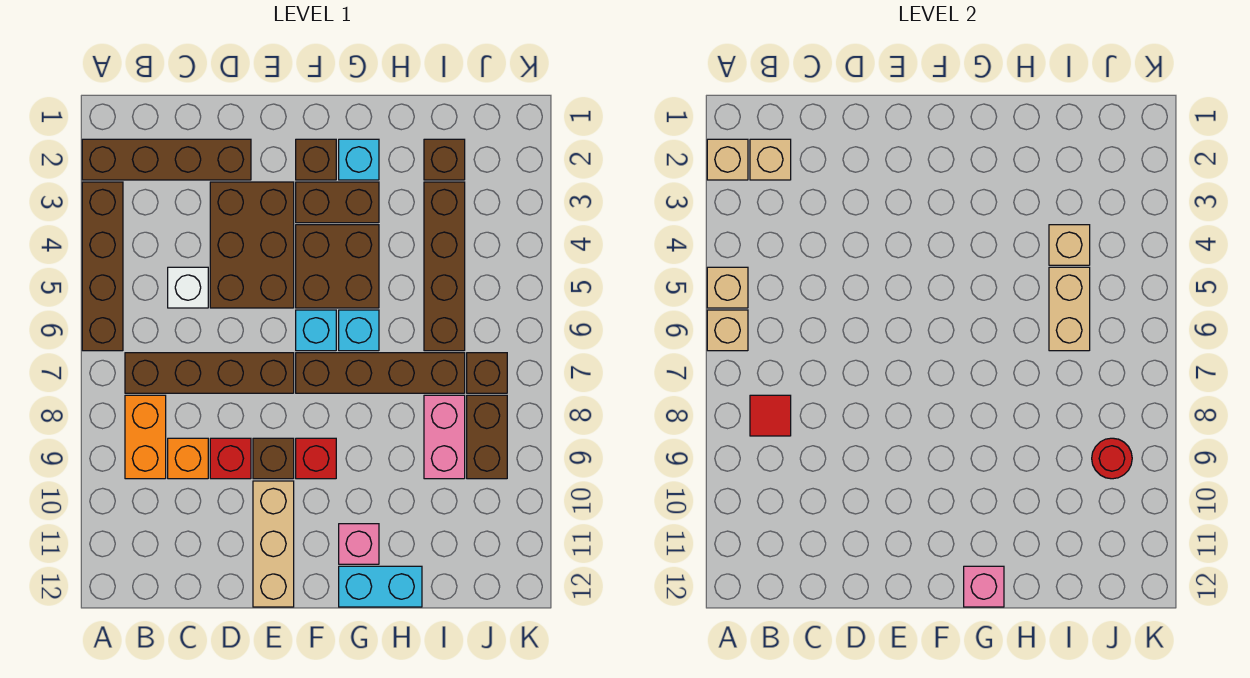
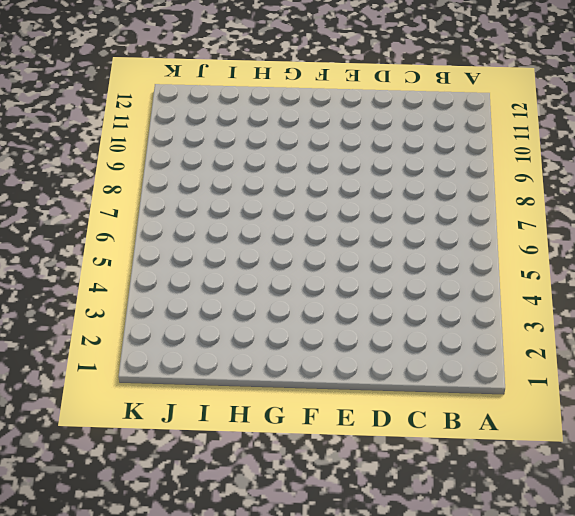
none -> brown 1x4 brick [82,139,251,180]
none -> brown 1x4 brick [82,182,123,351]
none -> brown 1x4 brick [125,353,294,393]
none -> orange 1x2 brick [125,395,166,479]

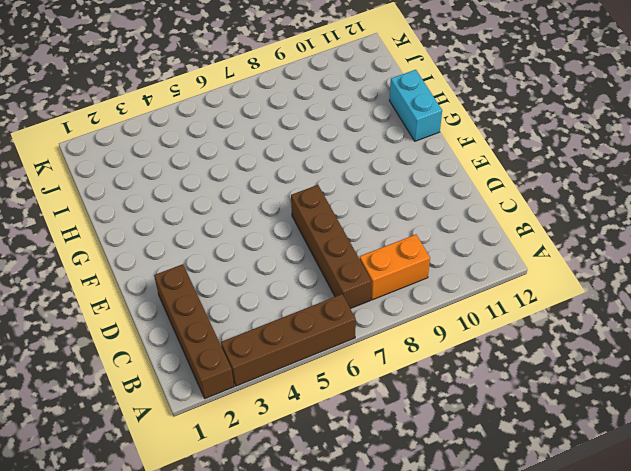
none -> white 1x1 brick [168,267,208,308]
none -> orange 1x1 brick [168,438,208,479]
none -> brown 2x3 brick [210,182,294,308]
none -> red 1x1 brick [210,438,251,479]

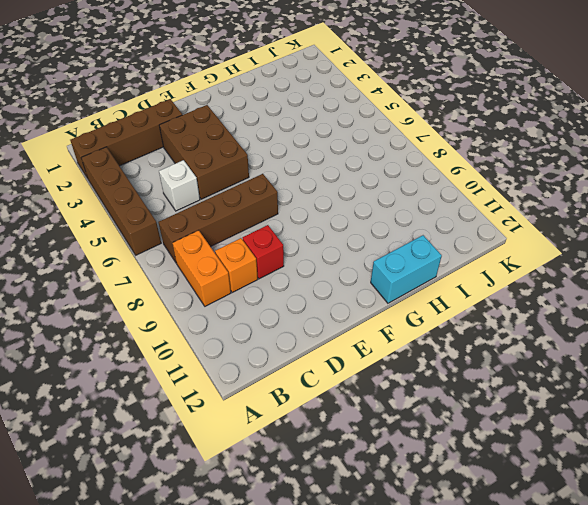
none -> brown 1x1 brick [253,438,294,479]
none -> tan 1x3 brick [253,481,294,607]
none -> brown 1x1 brick [296,139,336,180]
none -> brown 1x2 brick [296,182,379,223]

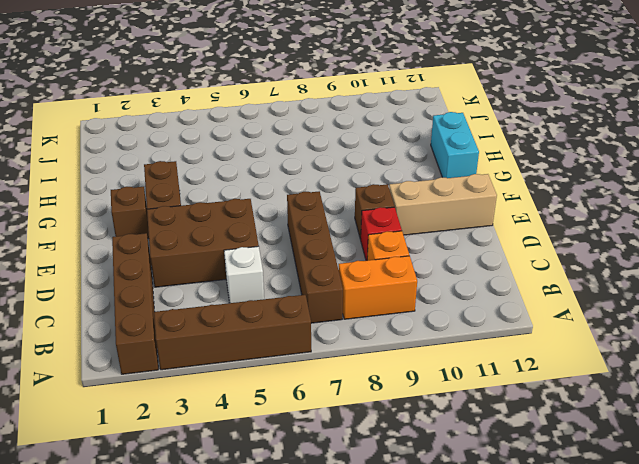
none -> brown 2x2 brick [296,225,379,308]
none -> cyan 1x1 brick [296,310,336,351]
none -> brown 1x4 brick [296,353,465,393]
none -> red 1x1 brick [296,438,336,479]

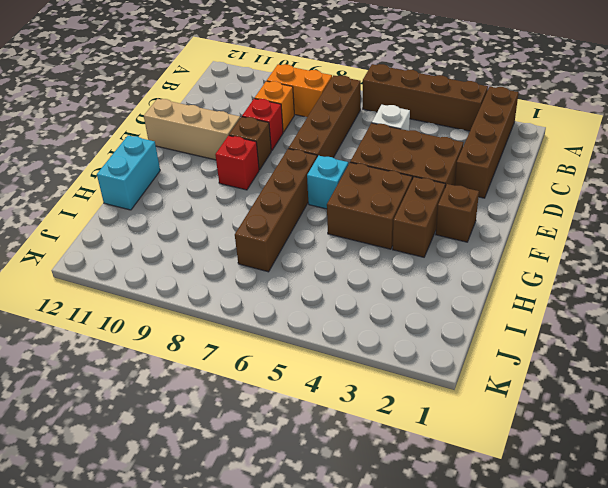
none -> cyan 1x1 brick [339,139,379,180]
none -> cyan 1x1 brick [339,310,379,351]
none -> pink 1x1 brick [339,524,379,564]
none -> brown 1x1 brick [424,139,465,180]

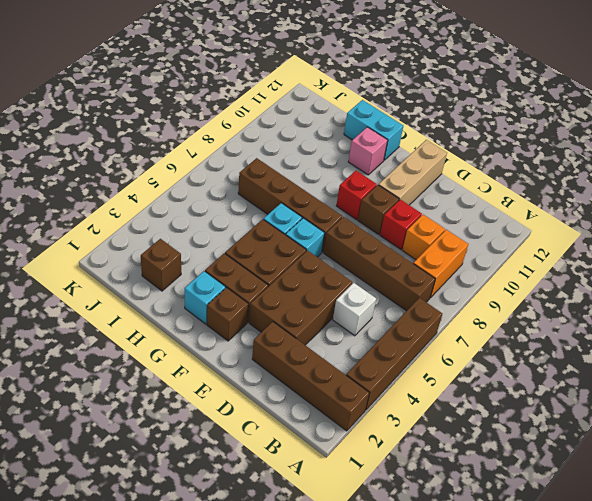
none -> brown 1x4 brick [424,182,465,351]
none -> pink 1x2 brick [424,395,465,479]
none -> brown 1x1 brick [467,353,507,393]
none -> brown 1x2 brick [467,395,507,479]

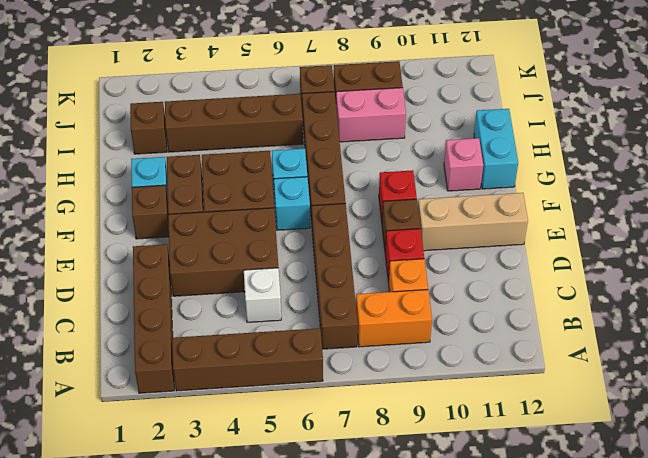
none -> tan 1x1 brick [707,139,748,180]
none -> tan 1x1 brick [707,267,748,308]
none -> tan 1x1 brick [707,310,748,351]
none -> tan 1x1 brick [750,139,791,180]

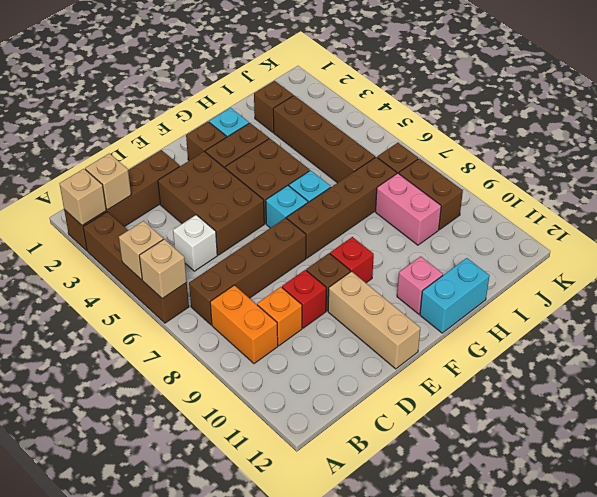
none -> red 1x1 tile [750,395,791,436]
none -> pink 1x1 brick [964,566,1004,607]
none -> tan 1x1 brick [1049,225,1090,265]
none -> tan 1x2 brick [1049,267,1090,351]

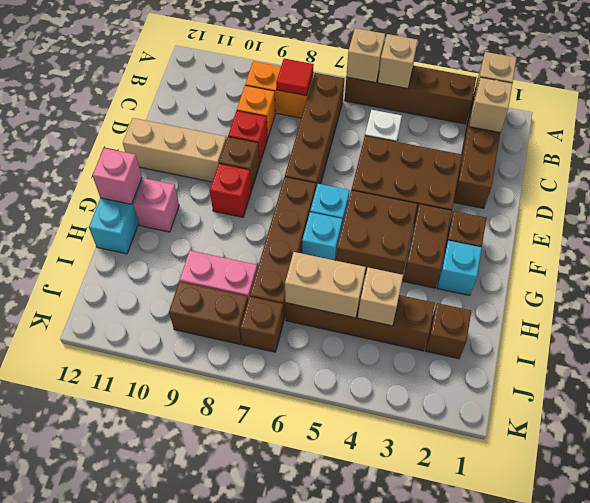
none -> red 1x1 round brick [1092,438,1132,479]

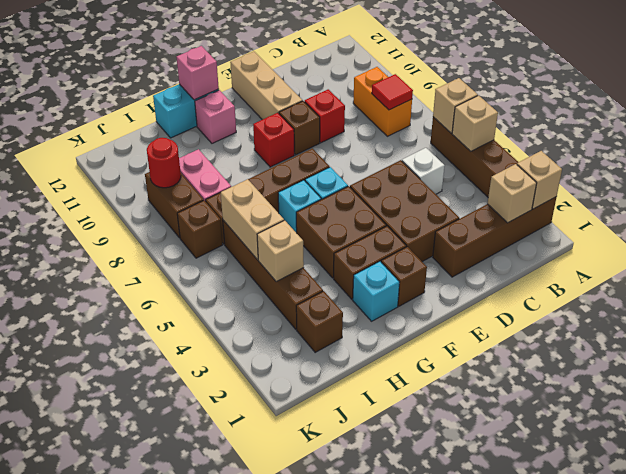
none -> brown 1x4 brick [125,353,294,393]
none -> orange 1x1 brick [168,438,208,479]

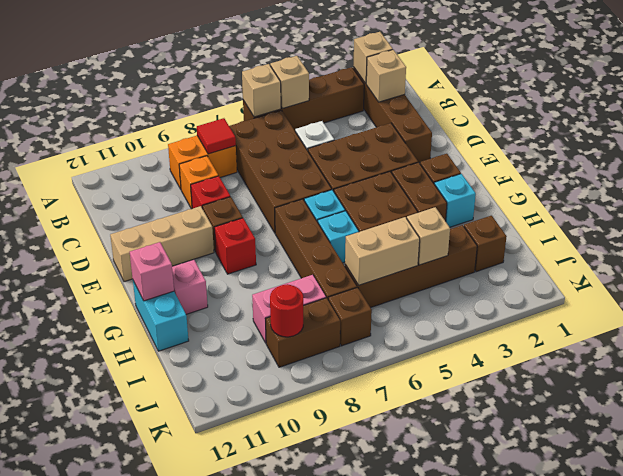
brown 2x4 brick [229,110,332,233] -> brown 1x4 brick [125,353,294,393]

